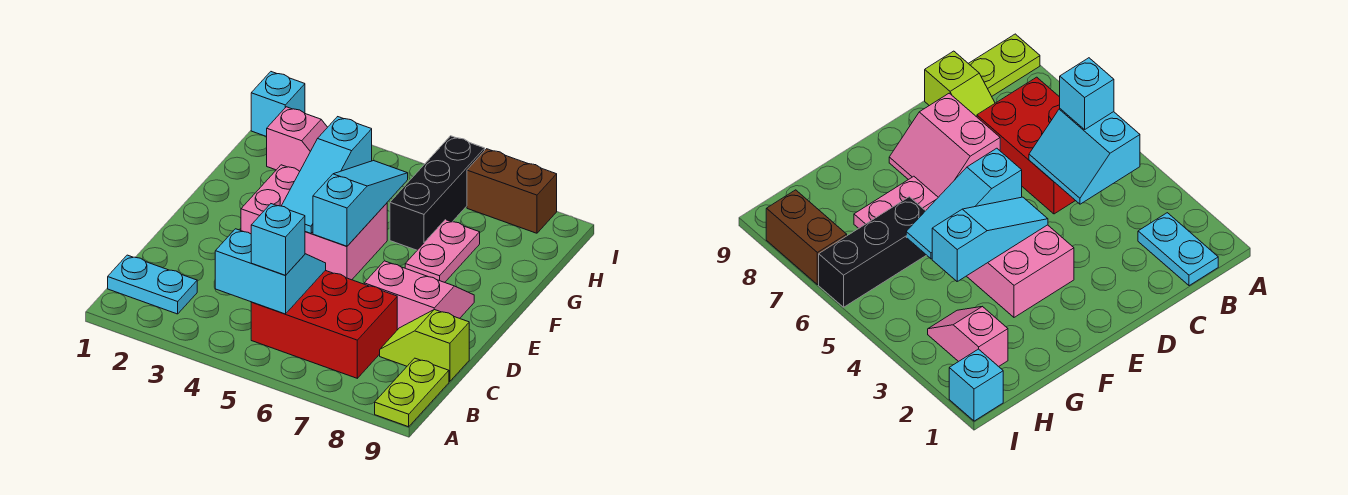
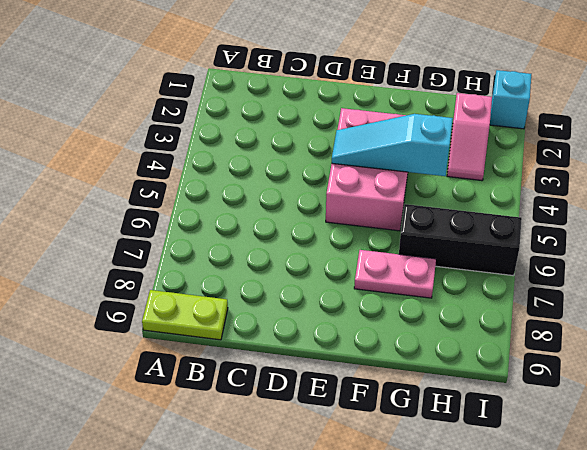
none -> cyan 1x2 plate [108,255,197,314]
none -> red 2x3 brick [251,270,397,378]
none -> lime 1x2 slope [380,310,469,382]

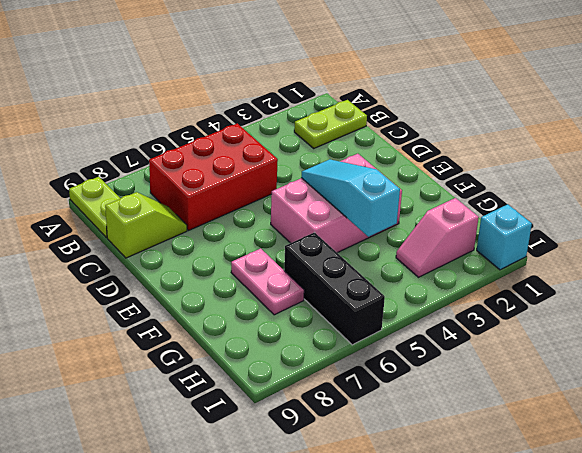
lime 1x2 plate [294,100,367,148] -> cyan 1x2 plate [108,255,197,314]
none -> pink 2x2 slope [364,261,474,330]
none -> brown 1x2 brick [467,149,557,233]
none -> cyan 2x2 slope [215,229,326,314]

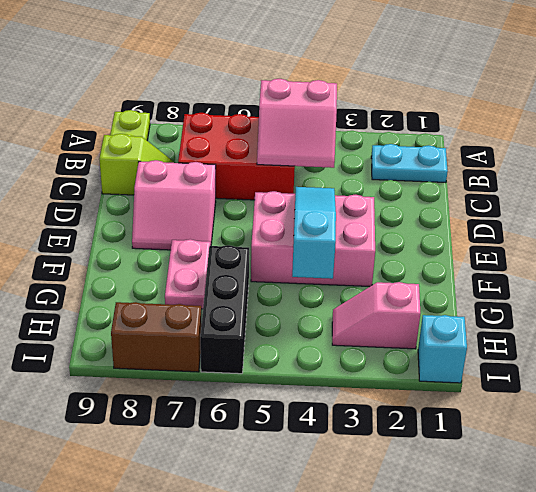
pink 2x2 slope [257,79,337,168] -> cyan 2x2 slope [215,229,326,314]
none -> cyan 1x3 slope [313,161,408,246]
none -> cyan 1x1 brick [251,204,305,275]

